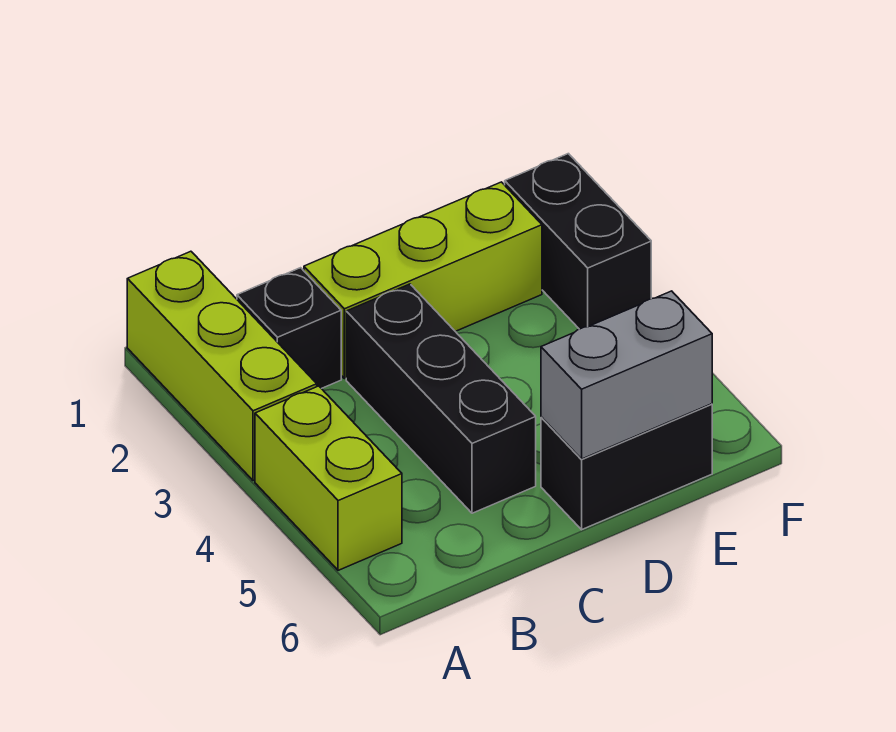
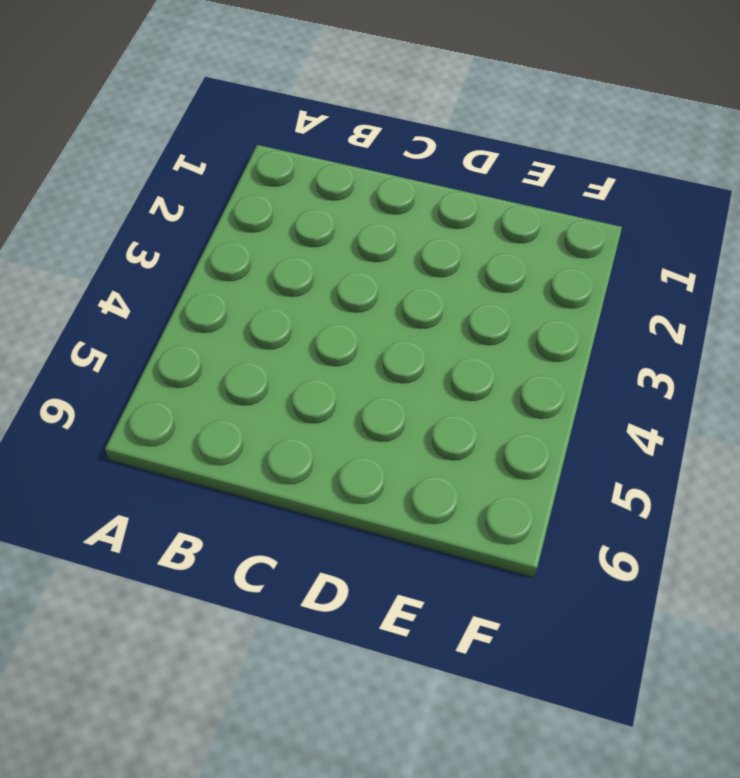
none -> lime 1x3 brick [127,251,317,481]
none -> lime 1x2 brick [255,386,402,570]

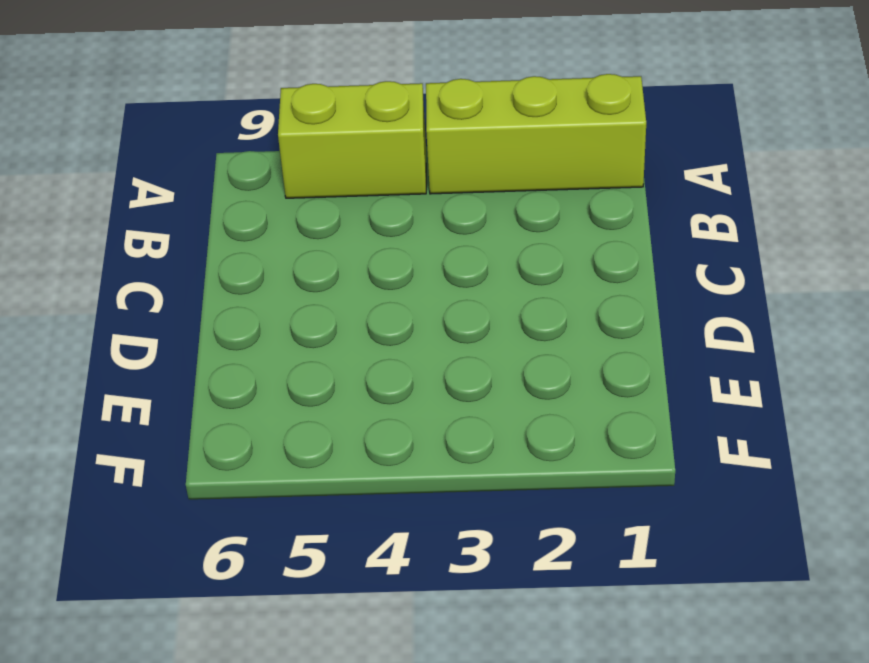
none -> black 1x1 brick [237,268,341,389]
none -> lime 1x3 brick [304,182,542,379]

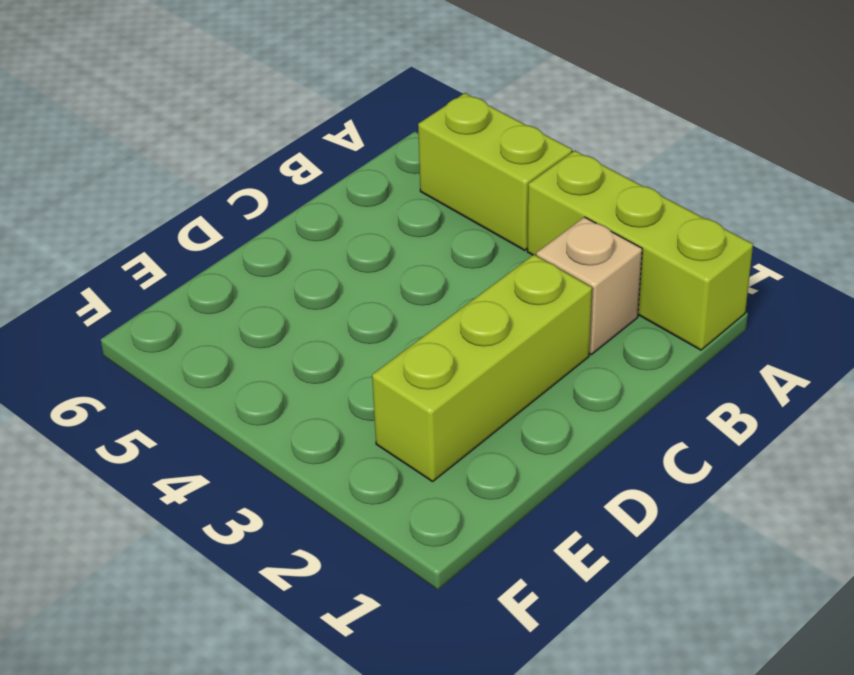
tan 1x1 brick [536,217,642,354] -> black 1x1 brick [237,268,341,389]
none -> black 1x3 brick [346,284,536,513]
none -> black 1x2 brick [541,404,712,530]

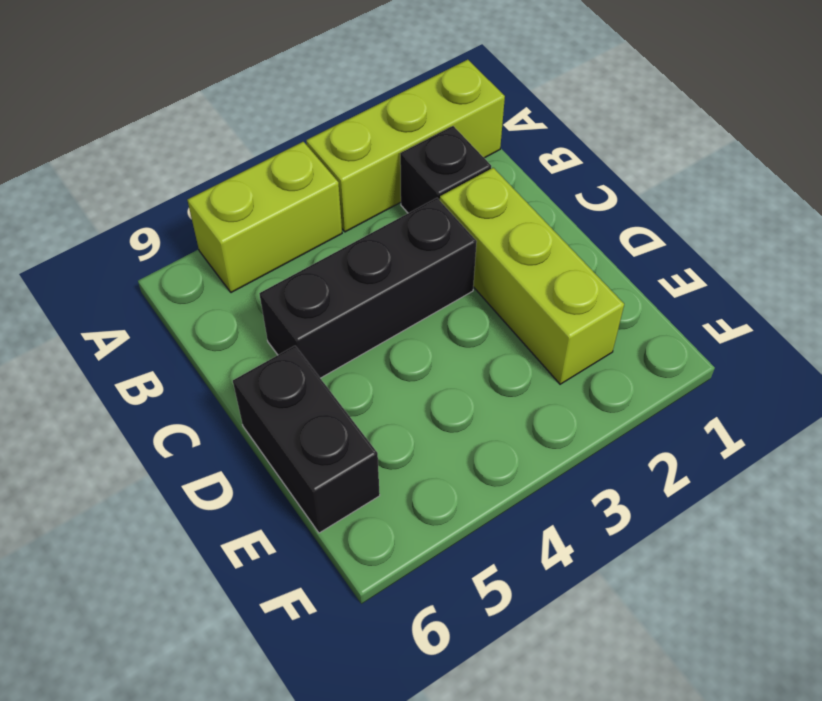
none -> black 1x2 brick [505,154,651,329]
none -> grey 1x2 brick [541,291,712,459]

